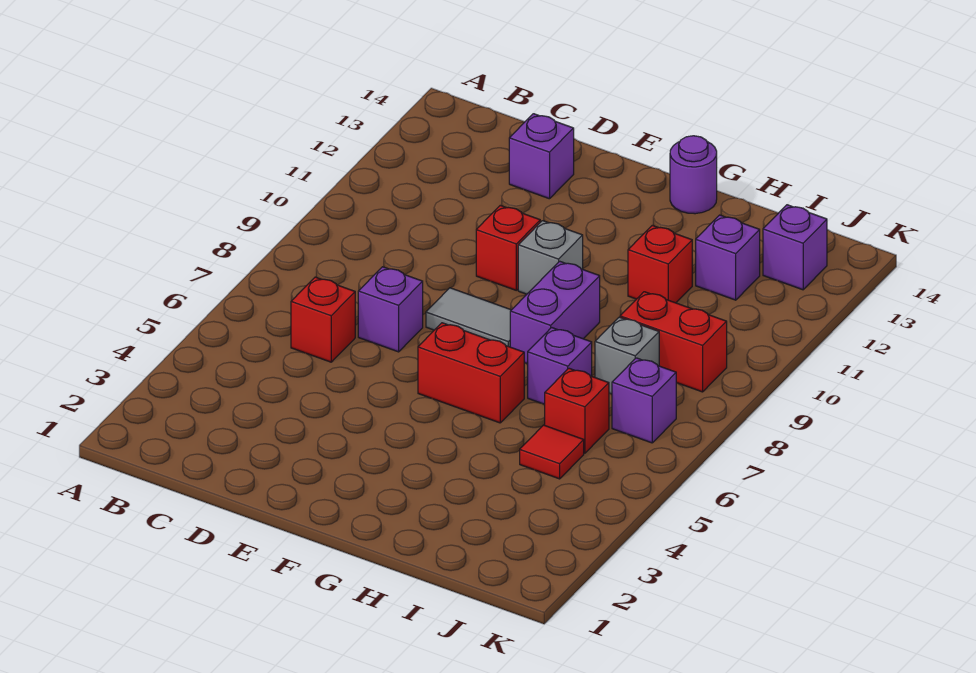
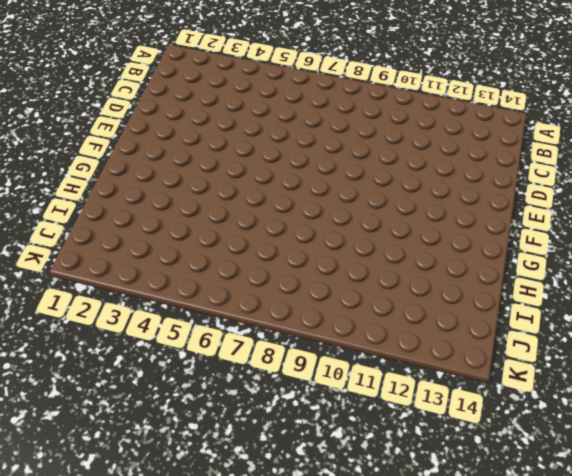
none -> red 1x1 brick [291,277,355,362]
none -> purple 1x1 brick [358,267,423,352]
none -> purple 1x1 brick [509,114,574,199]

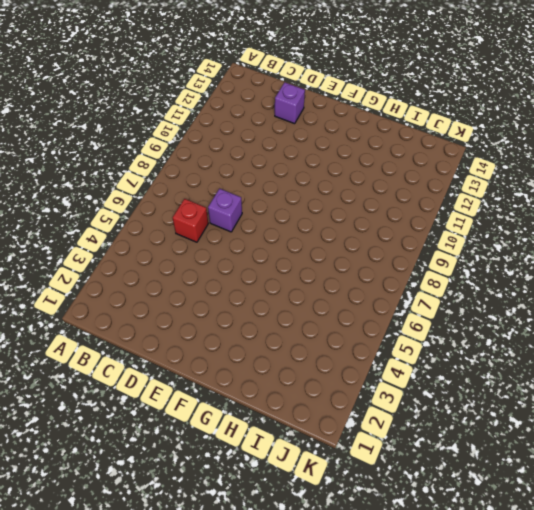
none -> grey 1x2 tile [426,288,511,347]
none -> red 1x1 brick [476,205,540,290]
none -> red 1x2 brick [418,323,524,423]

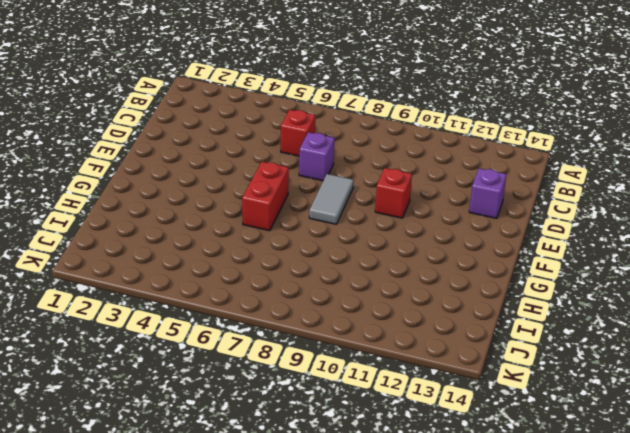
none -> grey 1x1 brick [518,221,583,294]
none -> purple 1x2 brick [510,261,600,364]
none -> purple 1x1 round brick [670,136,717,214]

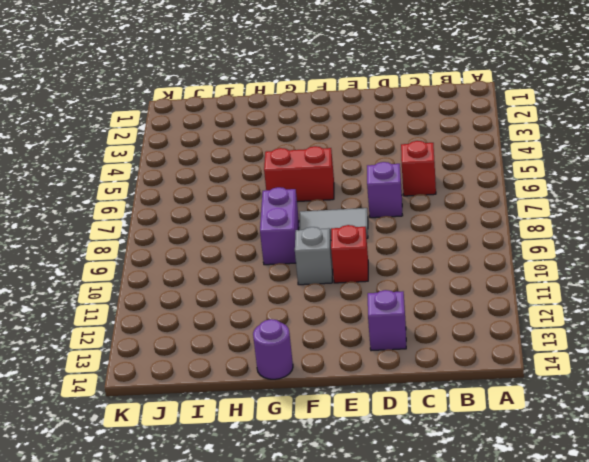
none -> purple 1x1 brick [528,328,592,404]
none -> red 1x1 brick [628,225,692,303]
none -> red 1x1 tile [520,425,584,479]

